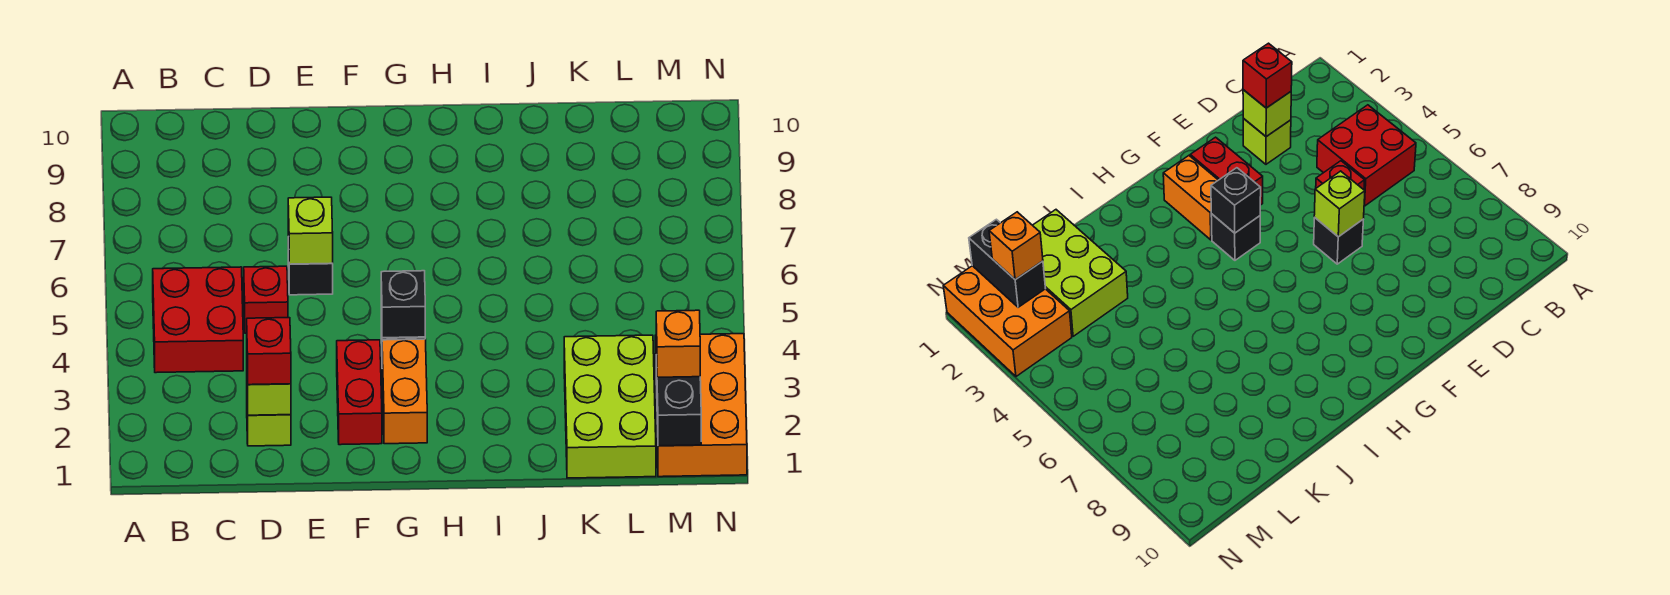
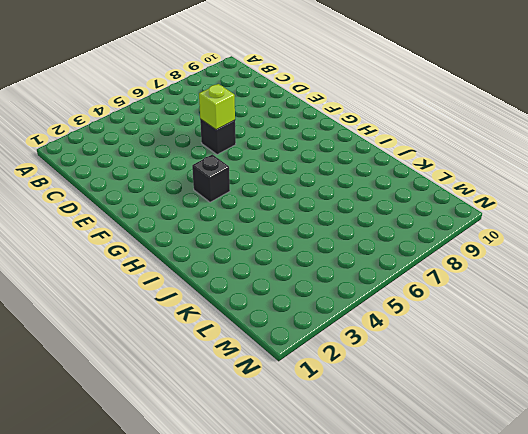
none -> red 2x2 brick [153,267,243,373]
none -> lime 1x1 brick [247,413,291,446]
none -> red 1x1 brick [244,266,288,333]

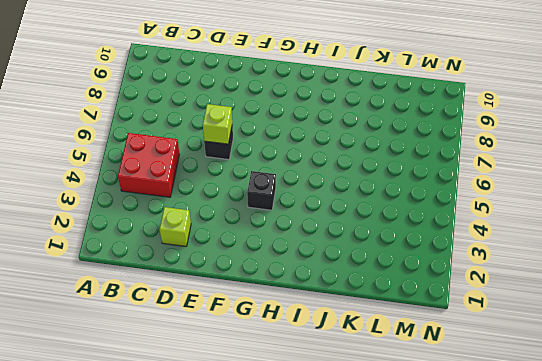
none -> red 1x1 brick [244,266,288,333]
none -> red 1x2 brick [337,340,382,445]
none -> orange 1x2 brick [382,339,427,444]

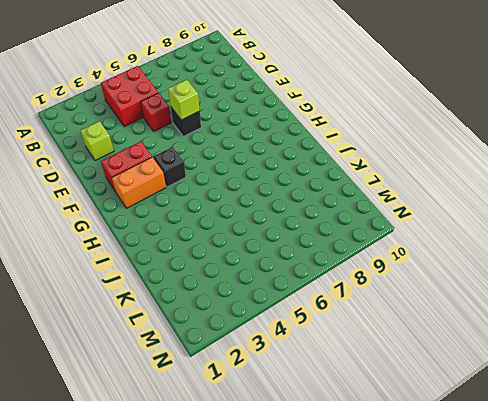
none -> lime 2x3 brick [564,335,656,478]
none -> orange 2x3 brick [655,334,747,477]
none -> lime 1x1 brick [247,383,291,415]

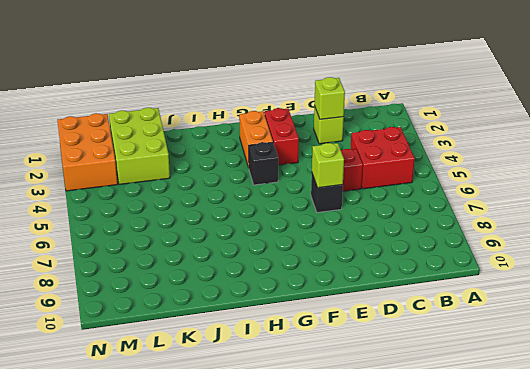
none -> black 1x1 brick [381,271,425,338]
none -> black 1x2 brick [656,355,701,446]
none -> red 1x1 brick [247,318,291,385]

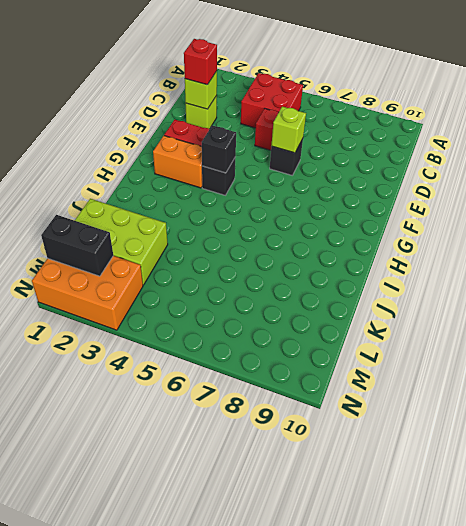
none -> orange 1x1 brick [656,310,700,377]

